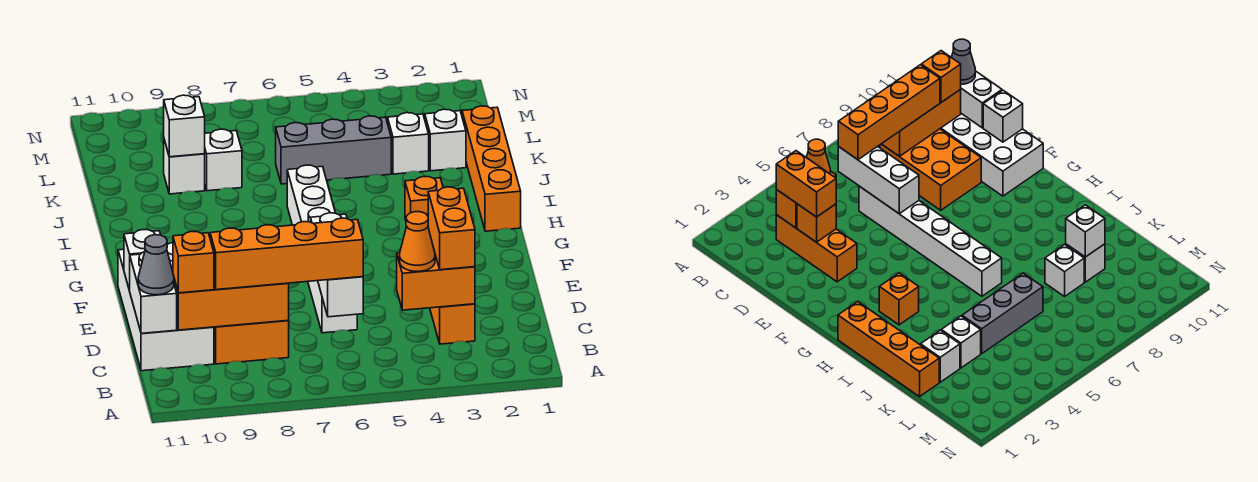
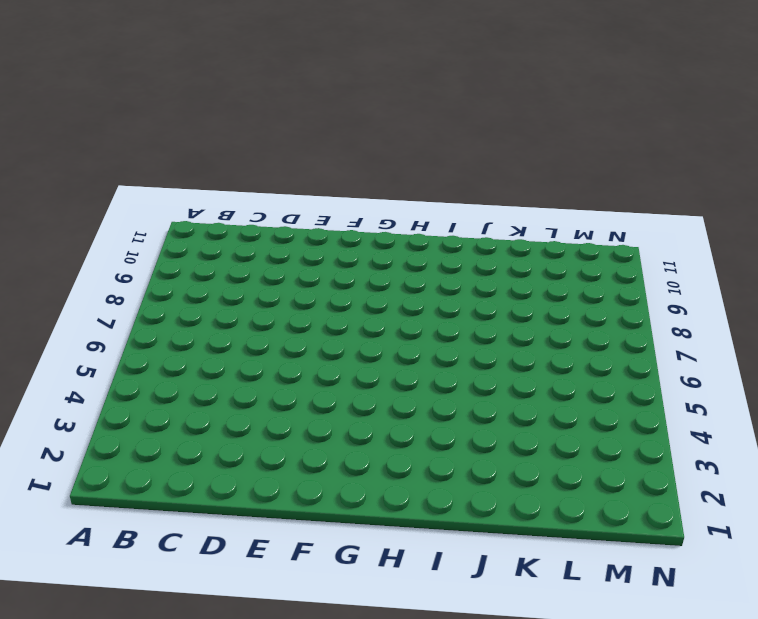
none -> orange 1x3 brick [430,304,475,344]
none -> orange 2x3 brick [214,321,289,364]
none -> white 2x4 brick [118,243,214,371]

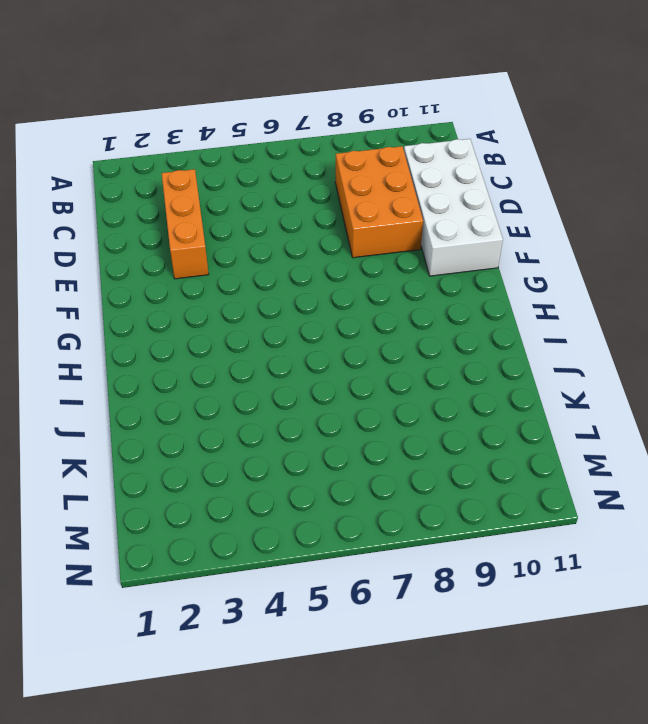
none -> white 1x6 brick [287,165,357,333]
none -> orange 1x4 brick [462,106,521,231]
none -> orange 1x1 brick [405,177,443,220]

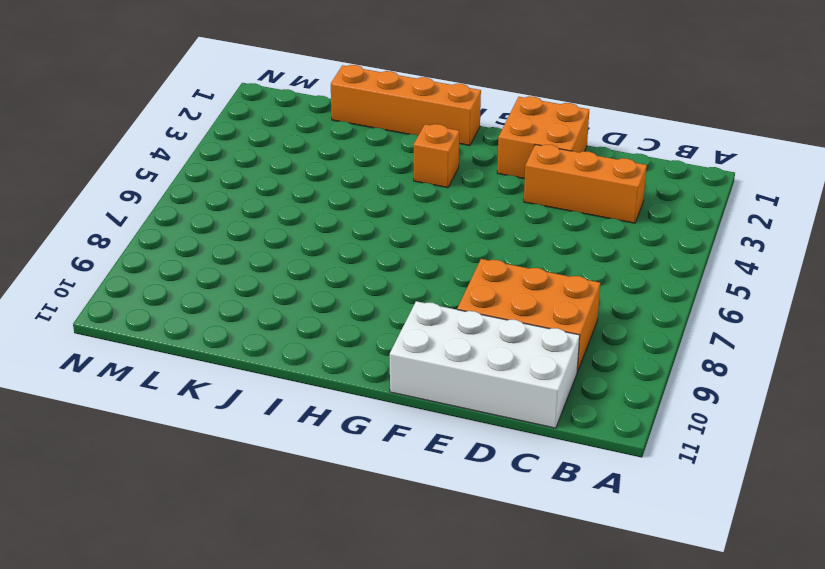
orange 2x2 brick [497,96,589,179] -> none
none -> white 1x6 brick [287,165,357,333]
none -> white 1x1 brick [425,109,466,171]
none -> white 1x1 brick [388,113,429,174]

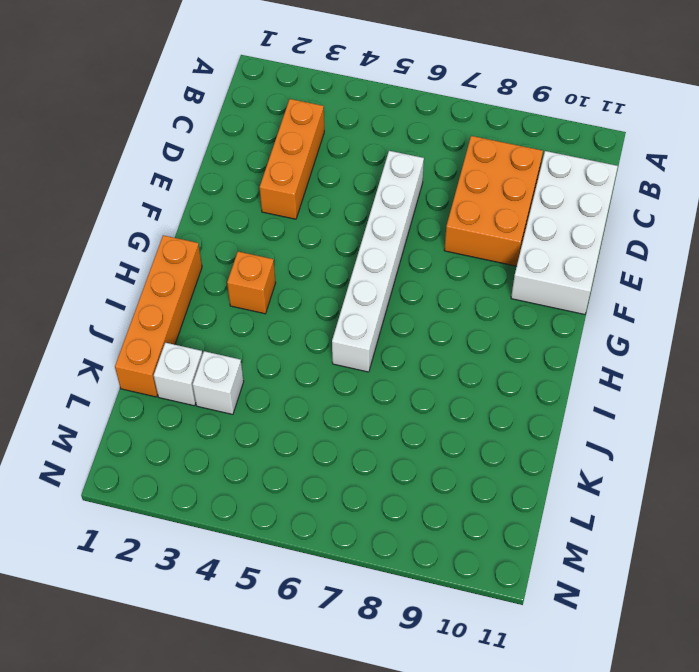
none -> grey 1x3 brick [276,116,391,184]
none -> white 1x1 brick [205,129,242,191]
none -> white 1x1 brick [164,140,205,194]

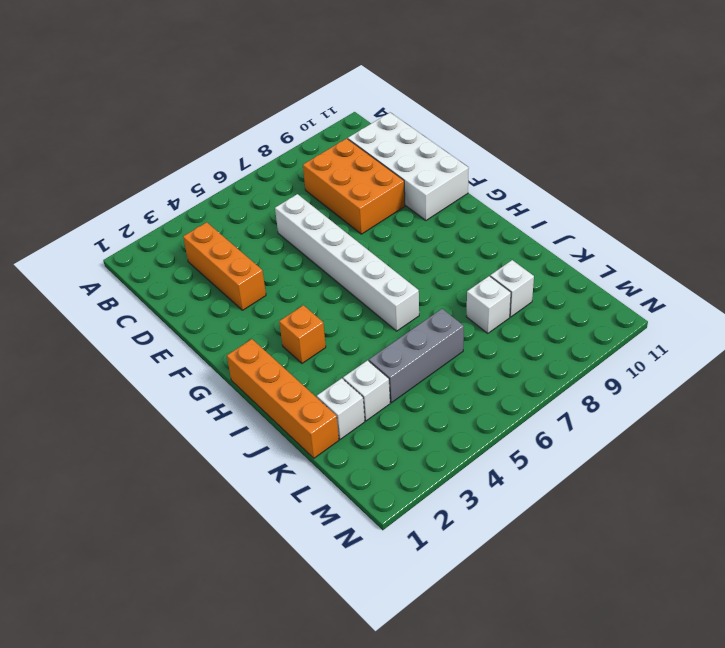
none -> orange 1x2 brick [397,253,475,310]
none -> white 1x3 brick [311,213,363,317]
none -> orange 1x3 brick [174,279,289,330]

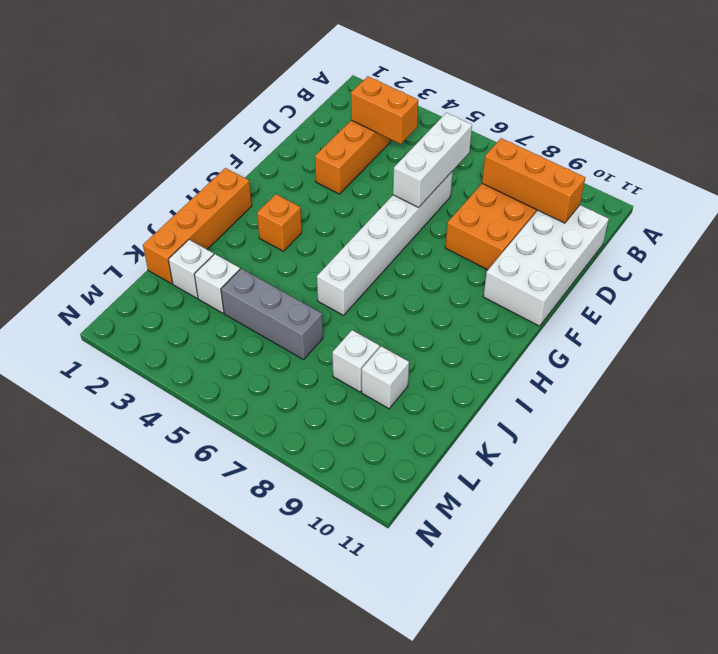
none -> white 1x2 brick [130,252,177,333]
none -> orange 1x1 brick [797,204,836,242]
none -> white 1x1 brick [124,230,161,291]

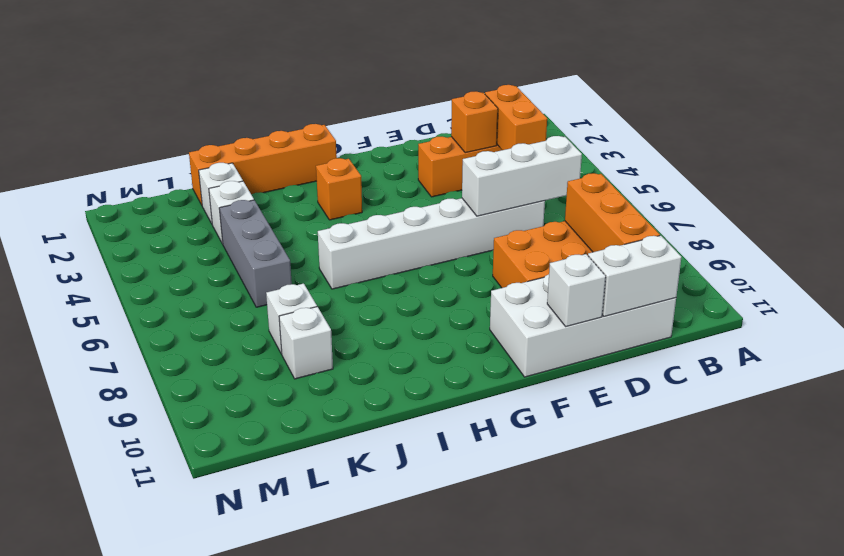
none -> white 1x1 brick [164,95,205,157]
none -> orange 1x2 brick [428,187,475,270]
none -> orange 1x1 cone [400,212,435,271]

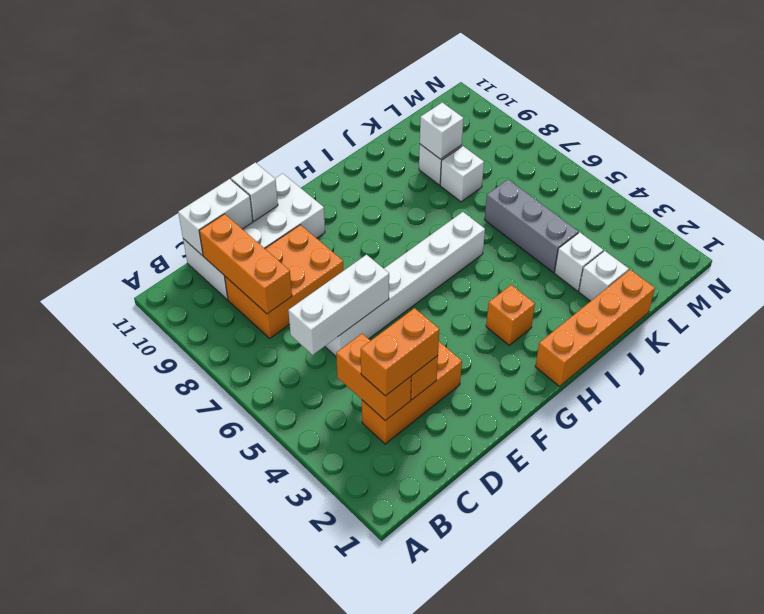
none -> orange 1x1 cone [400,212,435,271]
none -> orange 1x4 brick [210,218,363,290]
none -> orange 1x1 brick [173,231,214,293]

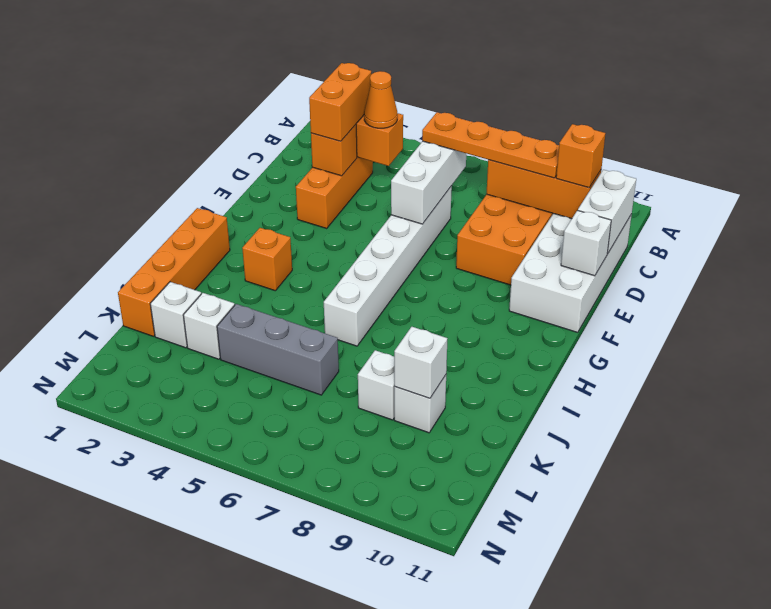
orange 1x4 plate [422,112,559,178] -> orange 1x4 brick [210,218,363,290]
none -> grey 1x1 cone [138,235,174,295]

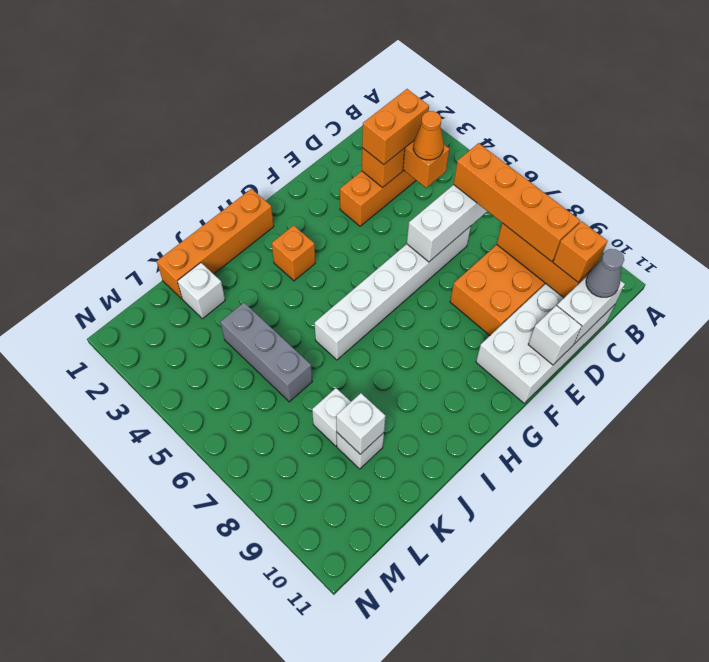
none -> white 1x1 brick [388,113,429,174]

